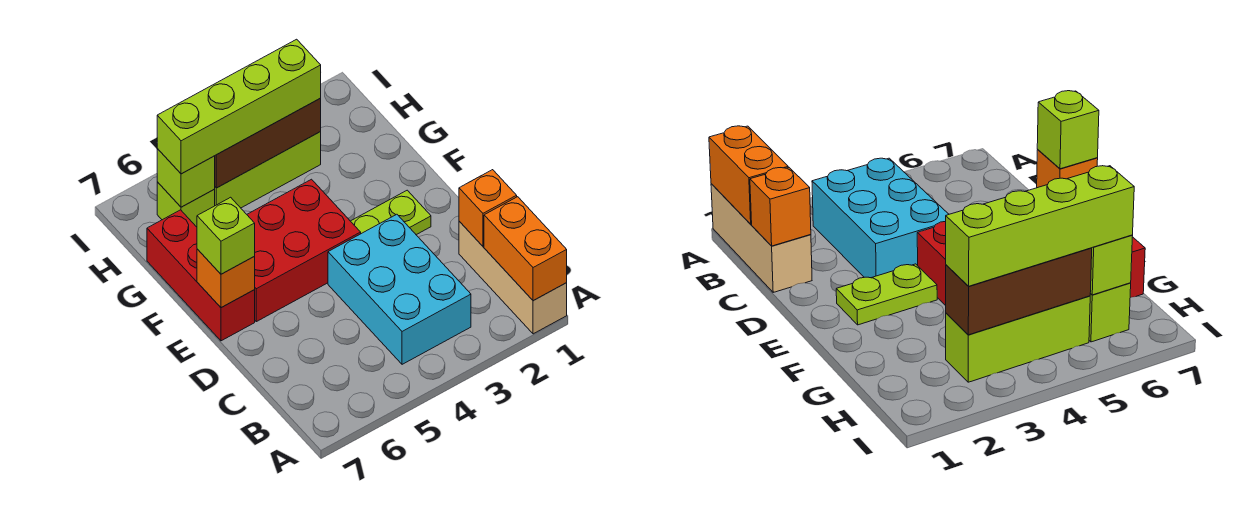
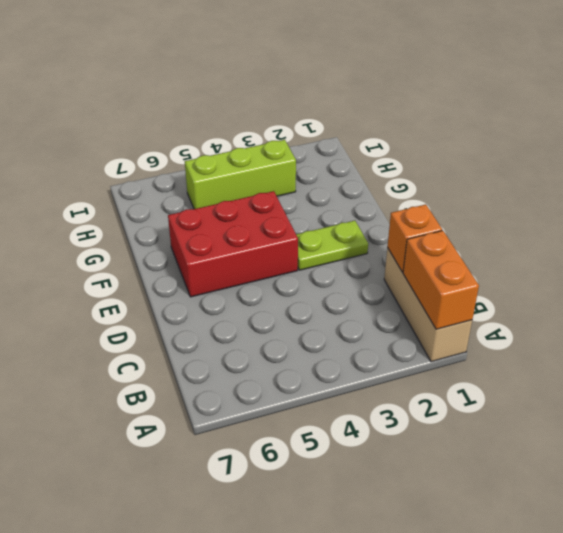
none -> cyan 2x3 brick [328,214,471,364]
none -> red 1x3 brick [147,210,255,341]
none -> lime 1x1 brick [157,182,215,227]

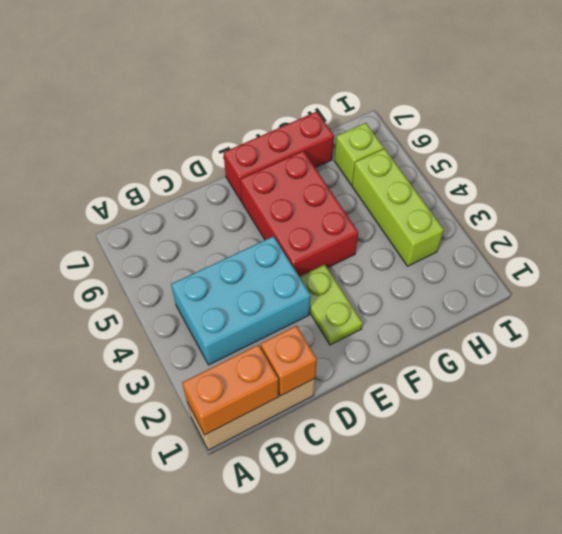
none -> orange 1x1 brick [197,249,255,308]
none -> brown 1x3 brick [215,98,321,188]
none -> lime 1x1 brick [157,149,215,207]

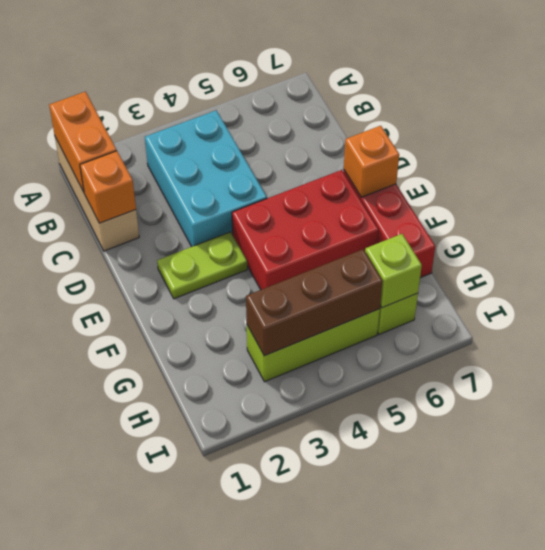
none -> lime 1x1 brick [197,197,255,274]
none -> lime 1x4 brick [157,39,321,174]

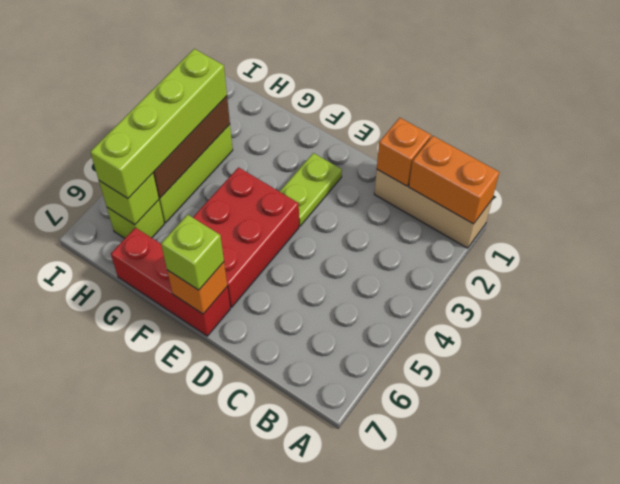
none -> cyan 2x3 brick [328,214,471,364]

